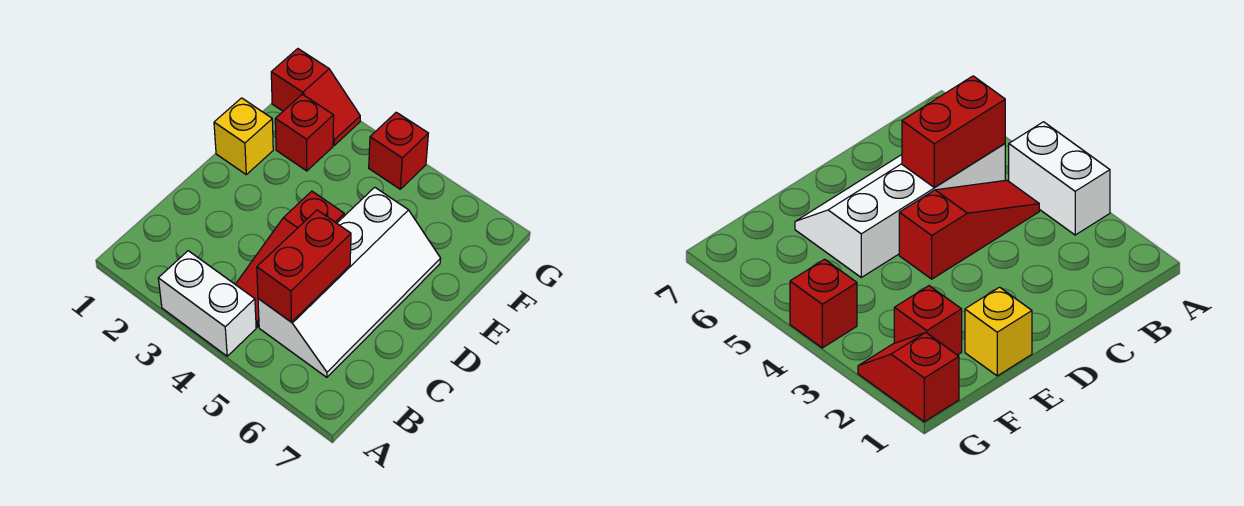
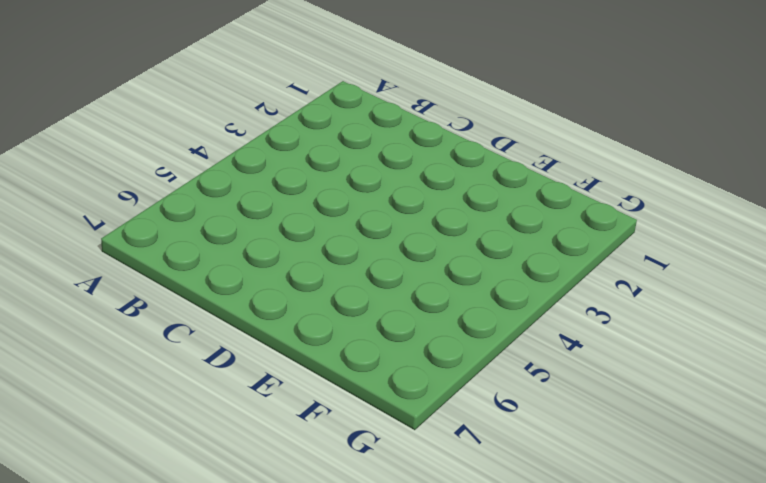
none -> white 1x2 brick [158,251,256,356]
none -> red 1x3 slope [235,191,344,327]

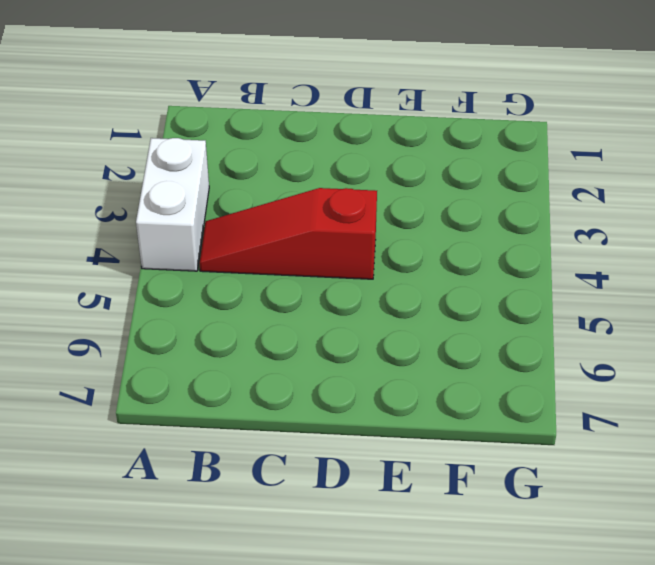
none -> white 2x4 slope [258,187,441,377]
none -> yellow 1x1 brick [214,98,273,174]

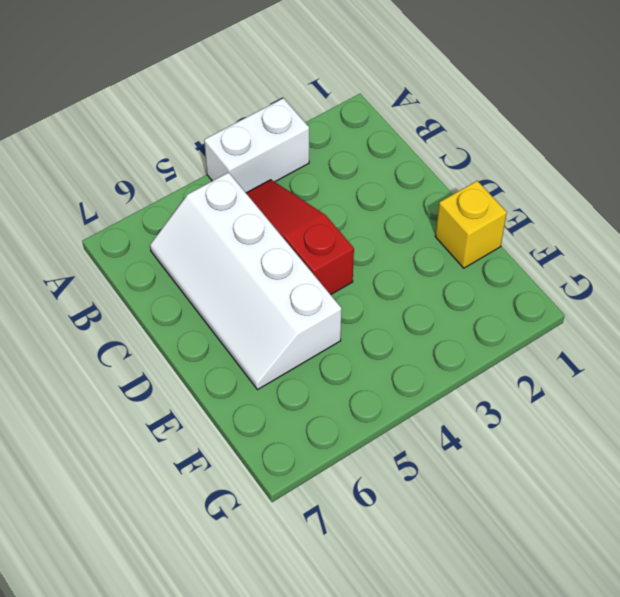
none -> red 1x1 brick [275,94,334,171]
none -> red 1x2 slope [271,49,360,145]

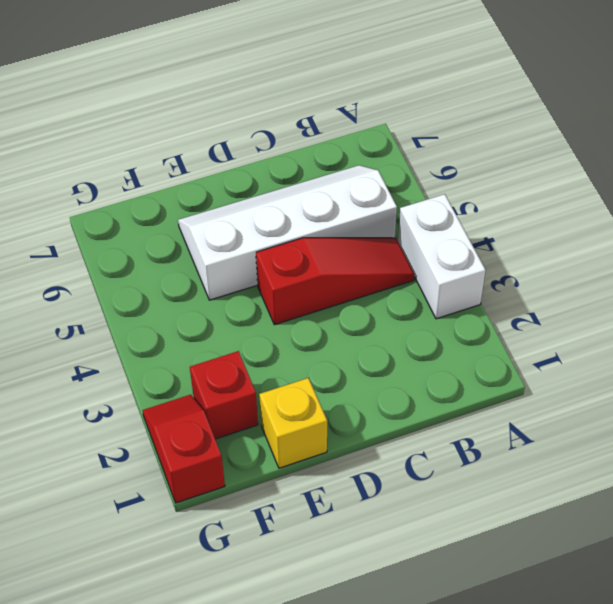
none -> red 1x1 brick [369,112,428,189]
none -> red 1x2 brick [257,210,351,322]

